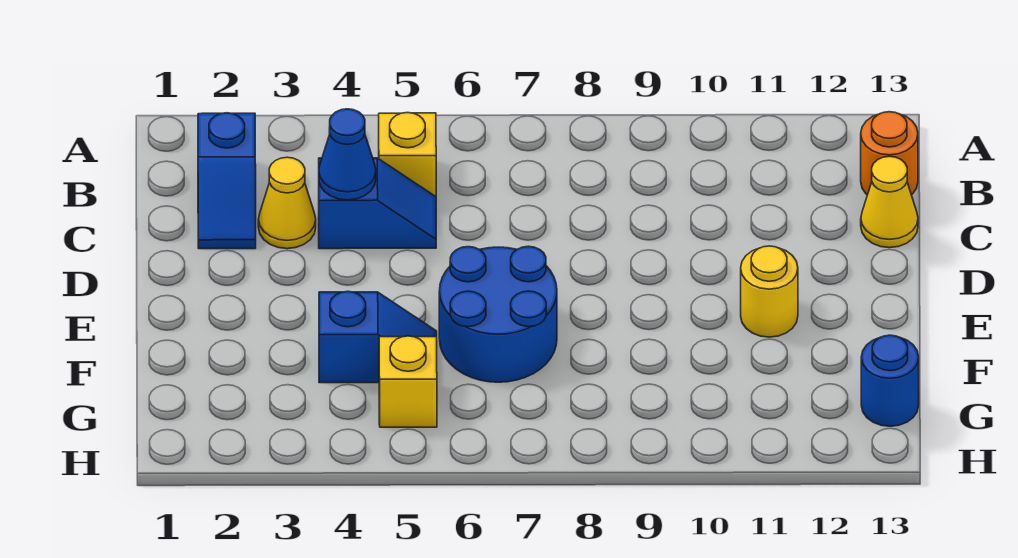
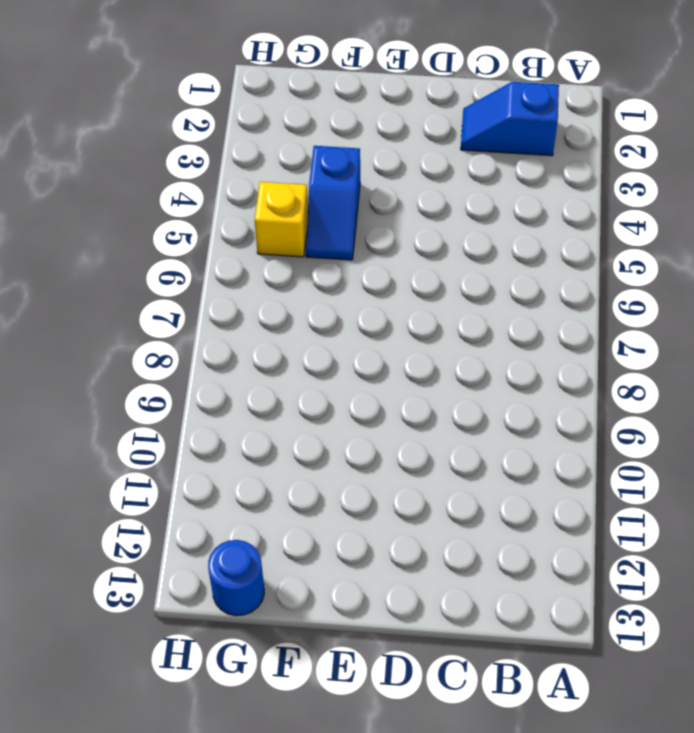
none -> yellow 1x1 brick [379,113,436,196]
none -> orange 1x1 round brick [861,112,918,195]
none -> yellow 1x1 cone [258,157,316,249]

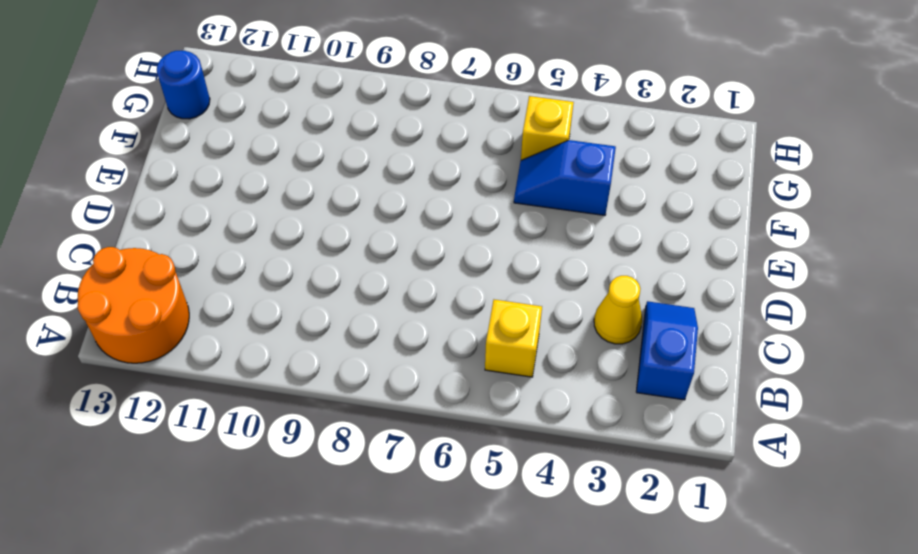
orange 2x2 round brick [78,247,189,363] -> orange 1x1 round brick [861,112,918,195]
none -> blue 1x2 slope [319,158,436,249]
none -> yellow 1x1 cone [861,156,918,248]
none -> blue 2x2 round brick [439,246,557,382]

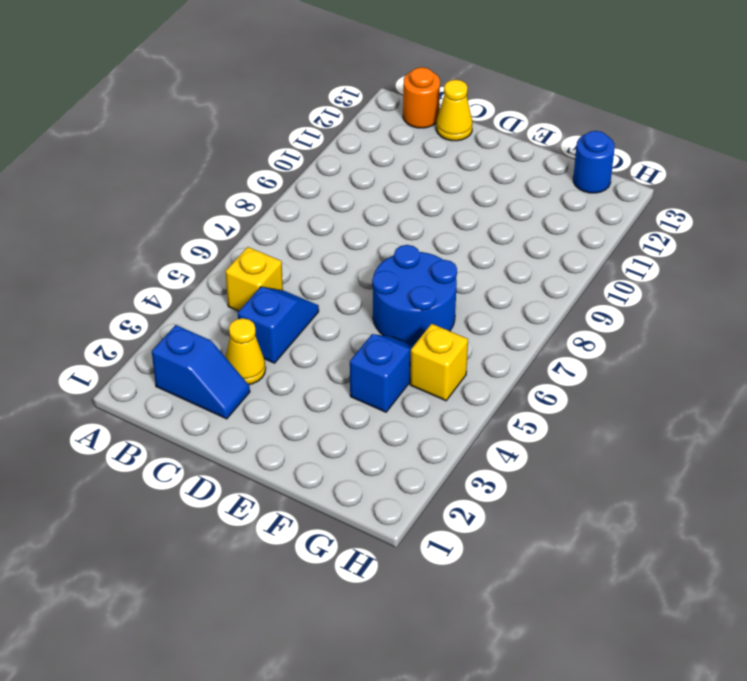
none -> yellow 1x1 round brick [741,246,798,337]
none -> blue 1x1 cone [319,109,376,200]

